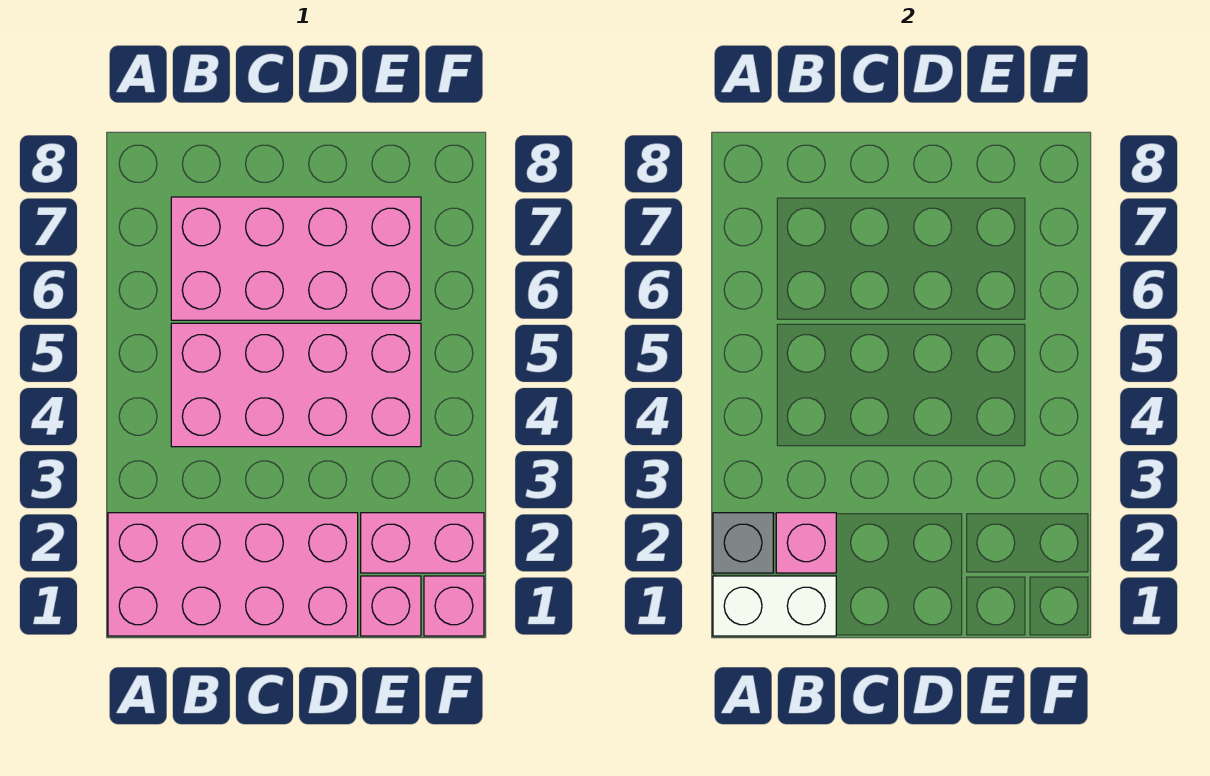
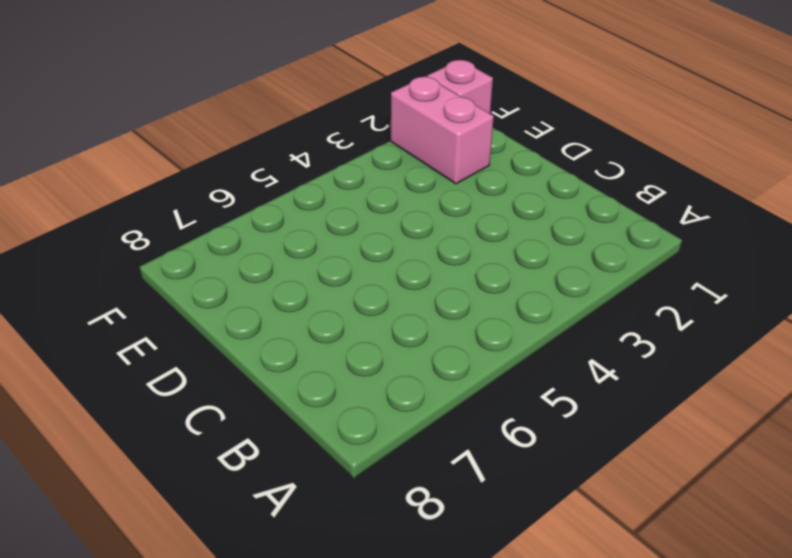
none -> pink 2x4 brick [108,513,358,636]
none -> pink 2x4 brick [171,323,421,447]

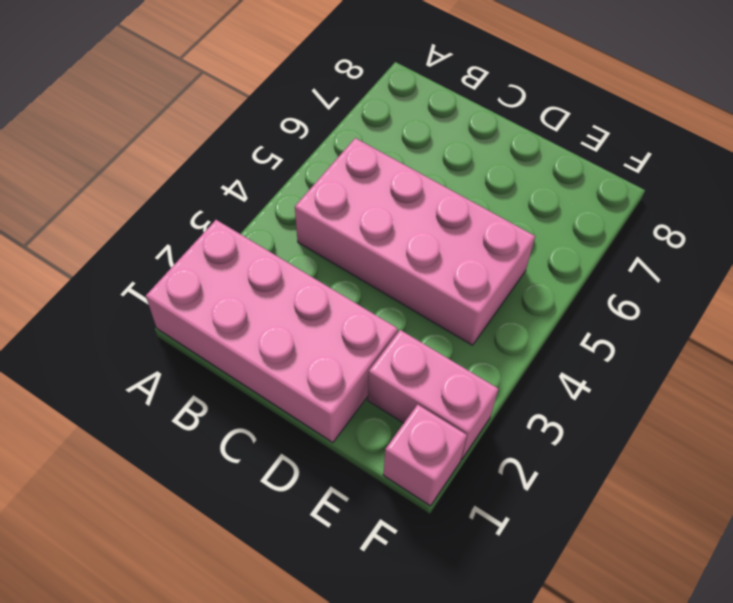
none -> pink 2x4 brick [171,197,421,320]
none -> pink 1x1 brick [361,576,421,636]

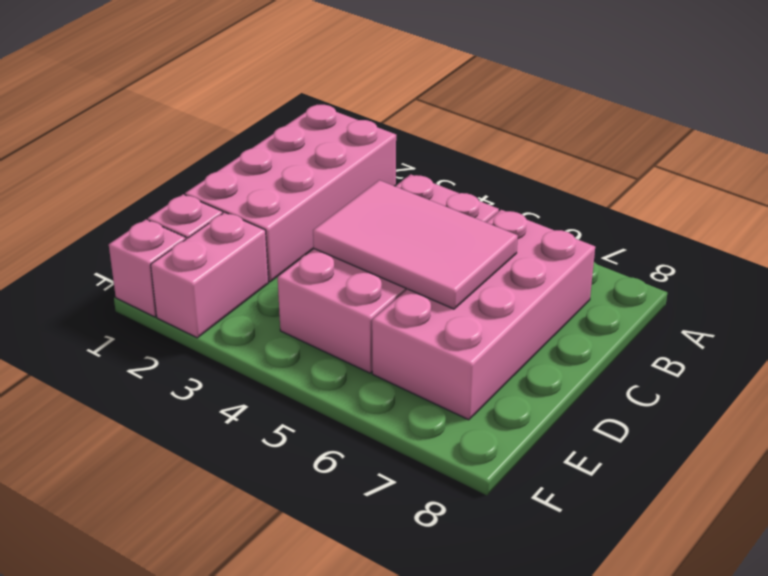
pink 2x3 tile [313,180,518,309] -> none
none -> white 1x2 brick [713,576,836,636]
none -> grey 1x1 brick [713,513,773,573]

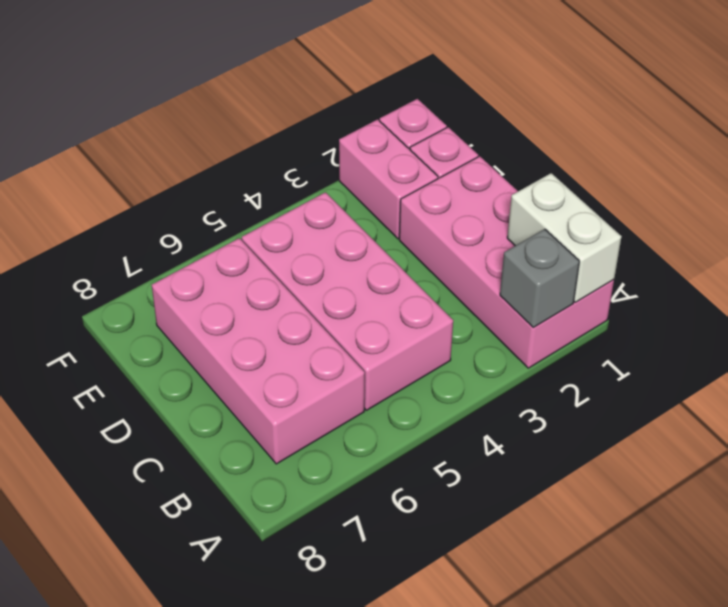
none -> pink 1x1 brick [776,513,836,573]

